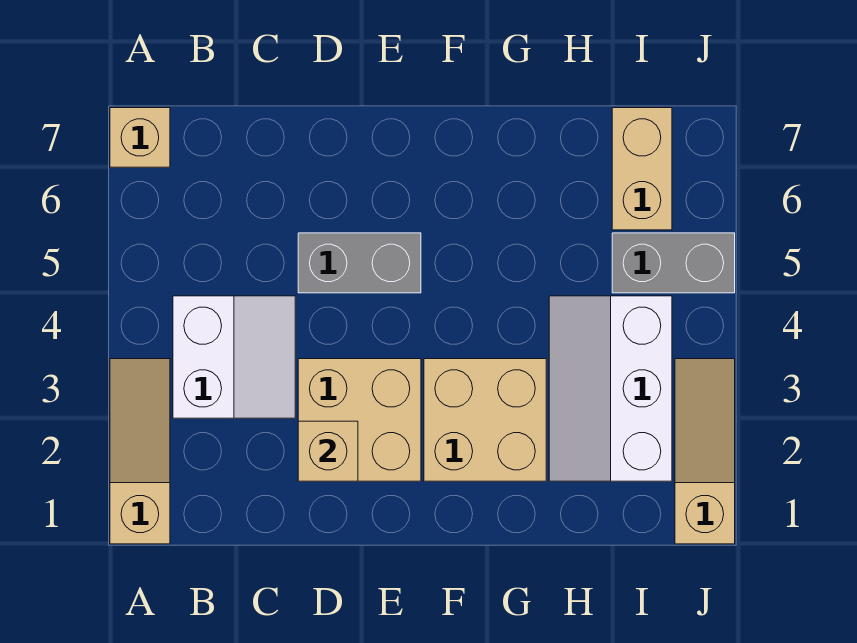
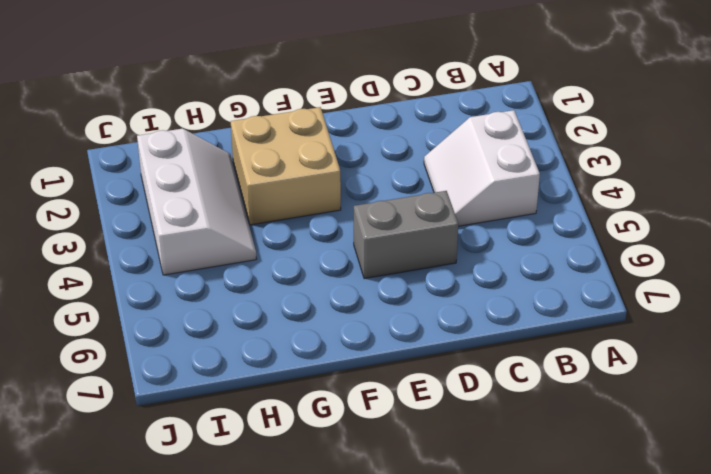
none -> tan 1x3 slope [110,359,170,544]
none -> tan 1x1 brick [110,108,170,167]

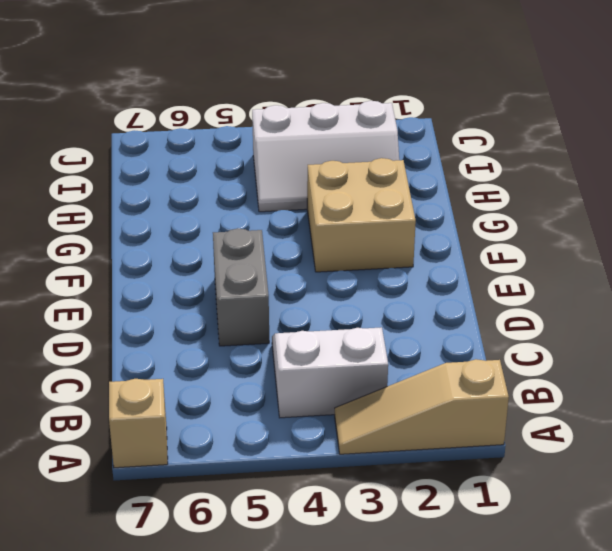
none -> tan 2x2 brick [298,359,421,481]
none -> grey 1x2 brick [612,233,735,293]

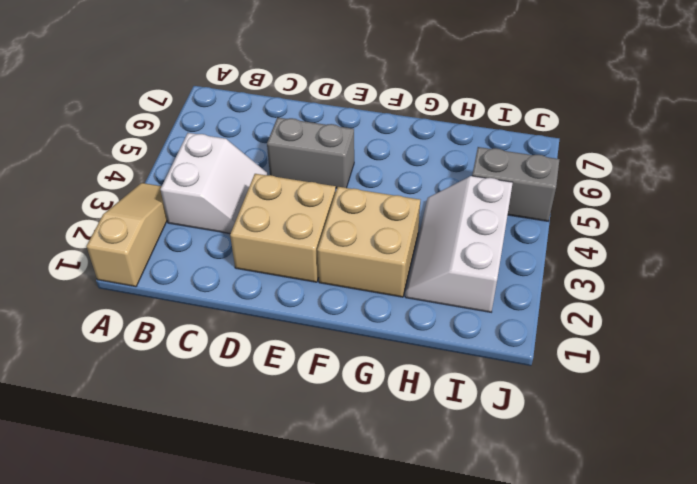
none -> tan 1x1 brick [110,108,170,167]
none -> tan 1x2 brick [612,108,672,230]

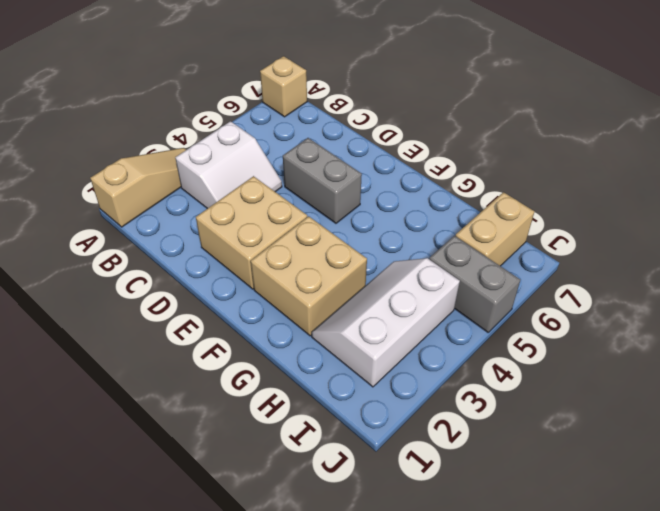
none -> tan 1x3 slope [675,359,735,544]
none -> tan 1x1 brick [298,421,358,481]

